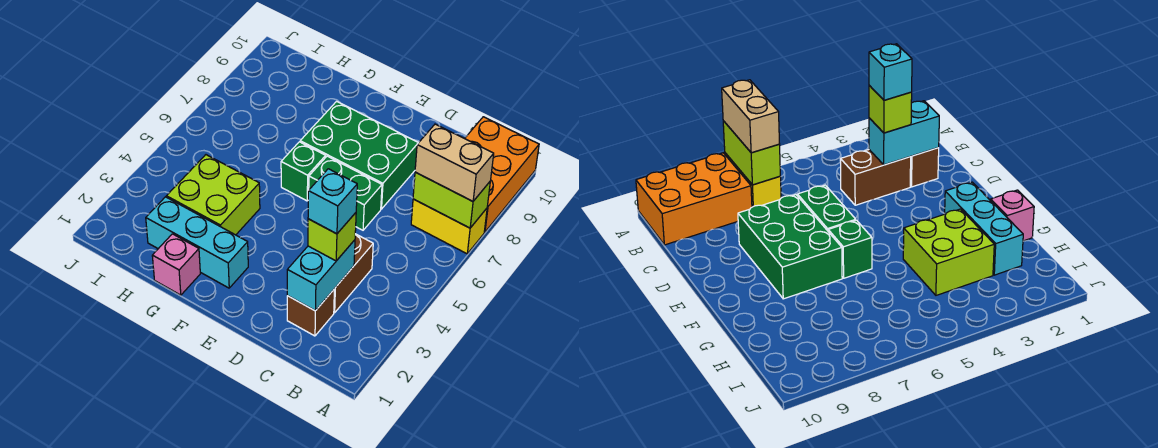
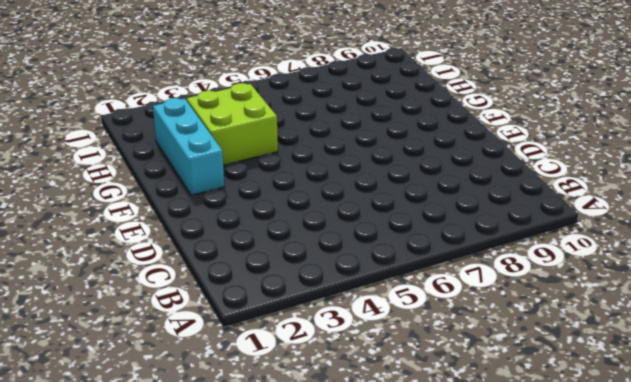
none -> yellow 1x2 brick [411,199,487,254]
none -> orange 2x3 brick [465,117,539,232]
none -> brown 1x1 brick [287,290,334,336]

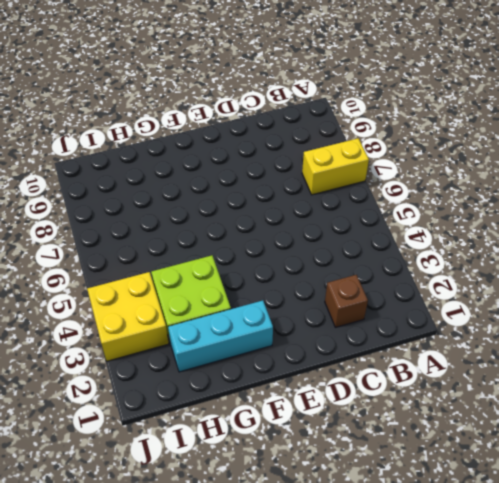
yellow 2x2 brick [87,272,169,361] -> none
none -> orange 2x3 brick [465,117,539,232]
none -> brown 1x2 brick [334,234,373,313]
none -> green 1x2 brick [309,156,382,230]

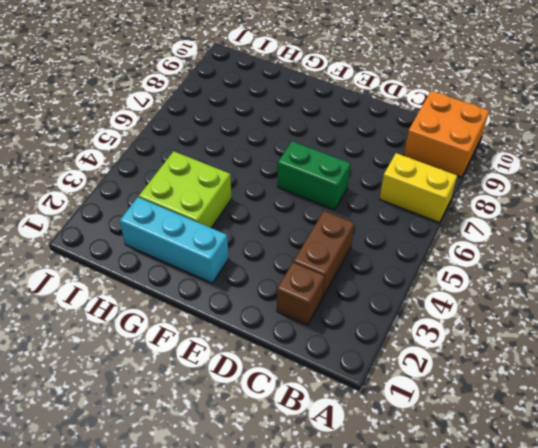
orange 2x2 brick [404,91,489,177] -> orange 2x3 brick [465,117,539,232]
none -> green 2x3 brick [300,101,418,209]
none -> green 1x1 brick [281,142,326,201]
none -> pink 1x1 brick [152,234,200,295]

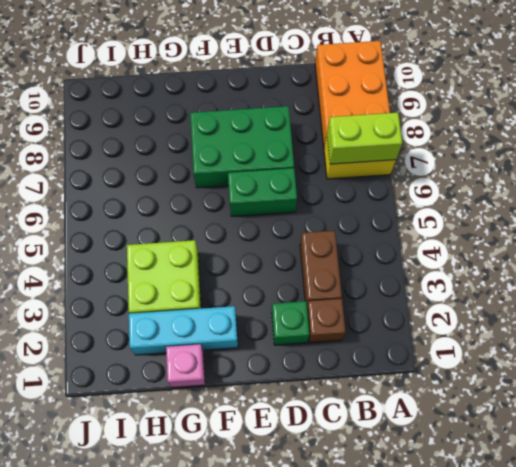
green 1x1 brick [272,301,309,345] -> green 1x1 brick moved to [281,142,326,201]
none -> cyan 1x2 brick [287,240,355,311]
none -> tan 1x2 brick [415,124,494,201]
none -> lime 1x1 brick [308,213,356,261]

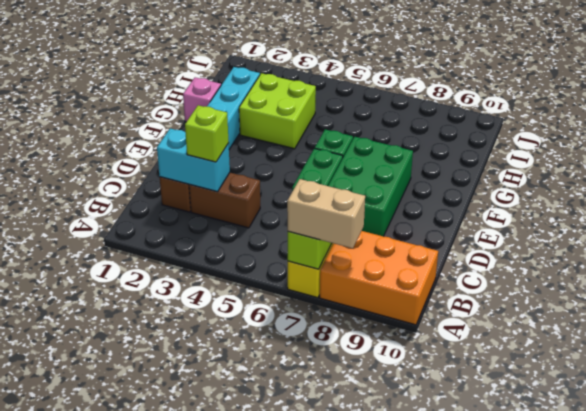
tan 1x2 brick [287,179,365,248] -> tan 1x2 brick turned to [415,124,494,201]
none -> cyan 1x1 brick [308,169,357,234]

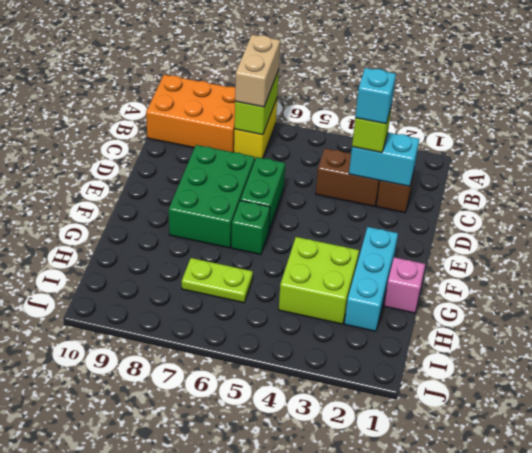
lime 1x2 plate [182,258,253,303] -> none

